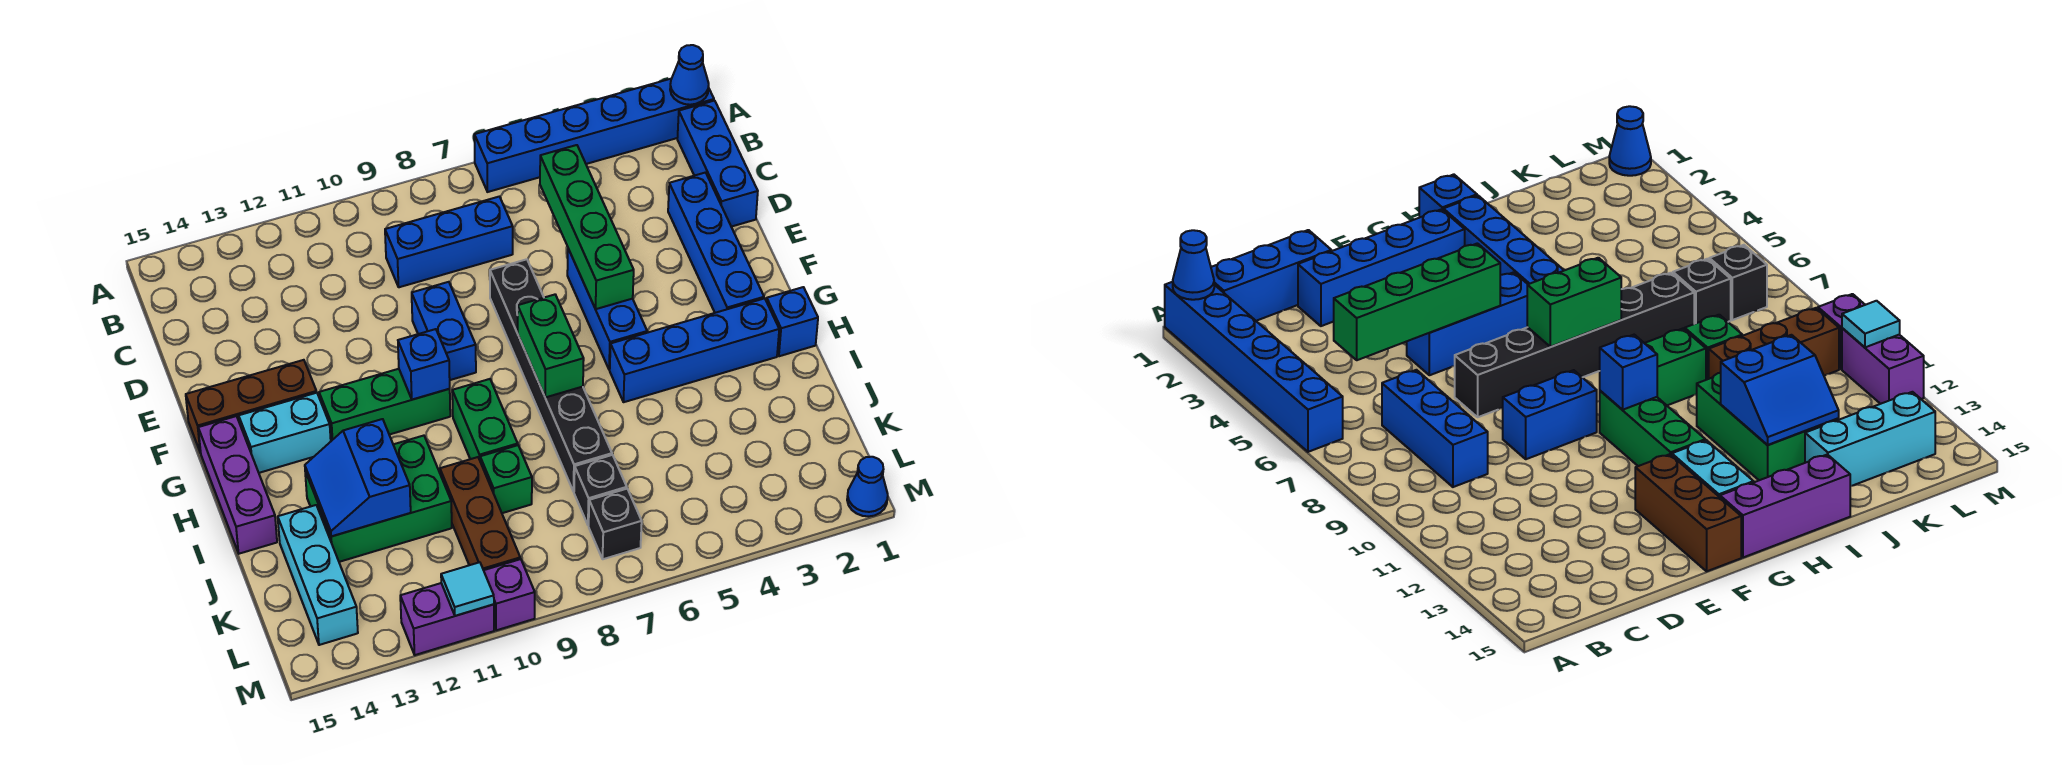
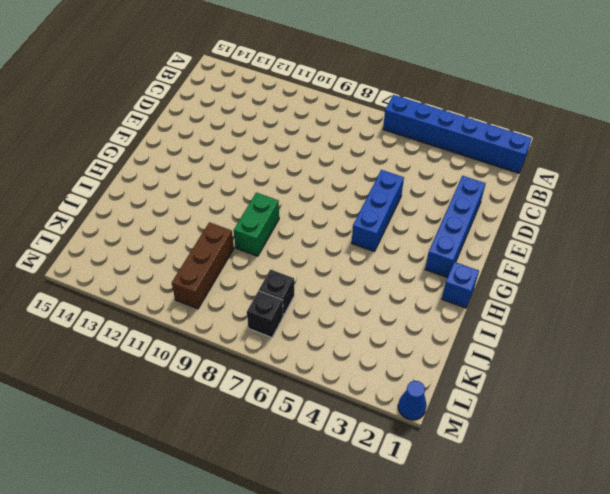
none -> blue 1x3 brick [677,101,758,227]
none -> blue 1x3 brick [385,197,513,287]
none -> black 1x6 brick [490,259,612,492]

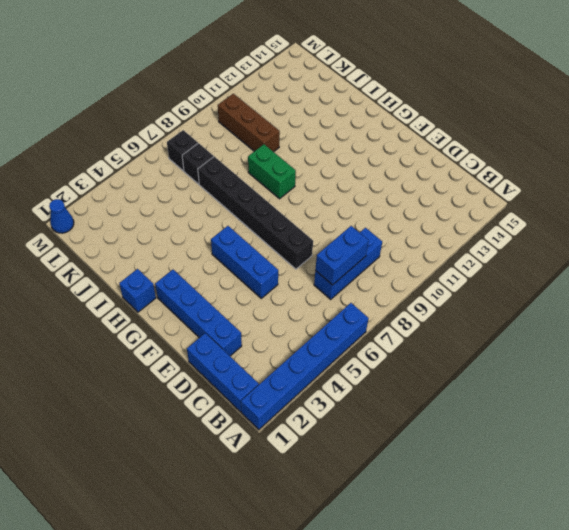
blue 1x2 brick [315,226,369,285] -> blue 1x2 brick turned to [412,282,476,380]
none -> brown 1x3 brick [186,360,317,453]
none -> green 1x3 brick [319,369,450,441]
none -> cyan 1x2 brick [239,393,331,473]

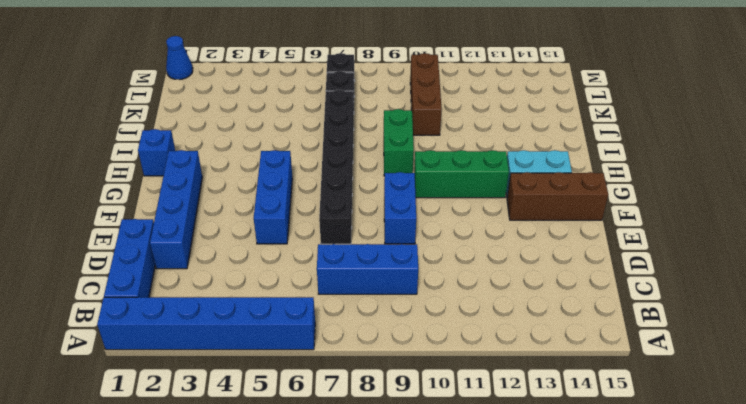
none -> purple 1x3 brick [198,416,277,554]
none -> blue 1x4 brick [610,298,779,402]
none -> green 2x3 brick [305,436,452,562]

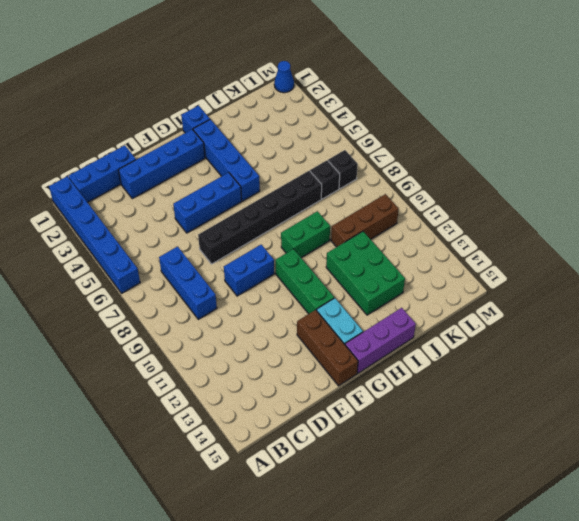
none -> green 1x1 brick [480,445,532,513]
none -> cyan 1x3 brick [278,505,358,645]
none -> purple 1x1 brick [484,559,535,630]

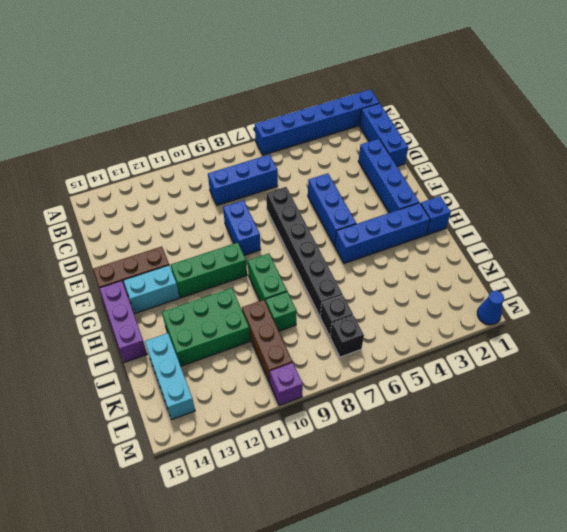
none -> purple 1x2 brick [400,583,494,655]
none -> blue 1x1 cone [670,45,709,105]
none -> green 1x4 brick [540,145,634,309]

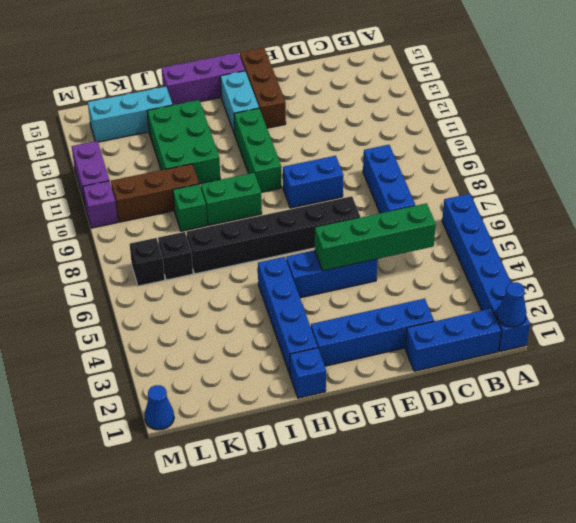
none -> green 1x2 brick [518,295,584,398]
none -> blue 1x1 brick [398,329,450,400]
none -> blue 2x2 slope [305,419,411,536]

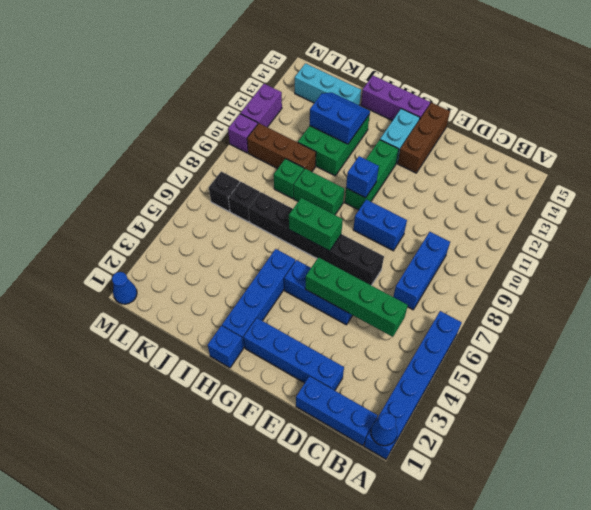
none -> cyan 1x1 tile [441,562,494,616]

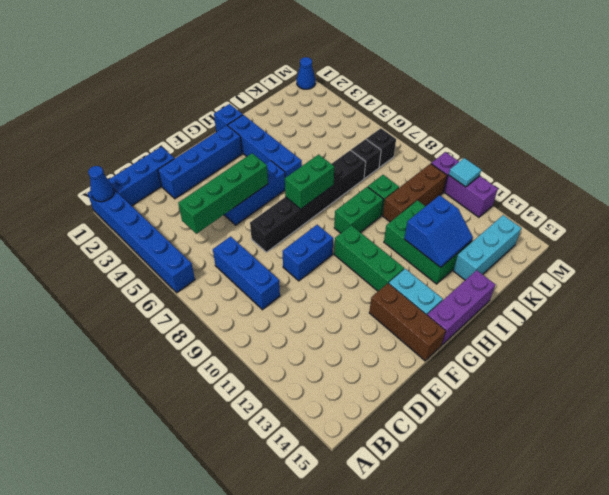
none -> blue 1x1 brick [398,329,450,400]

